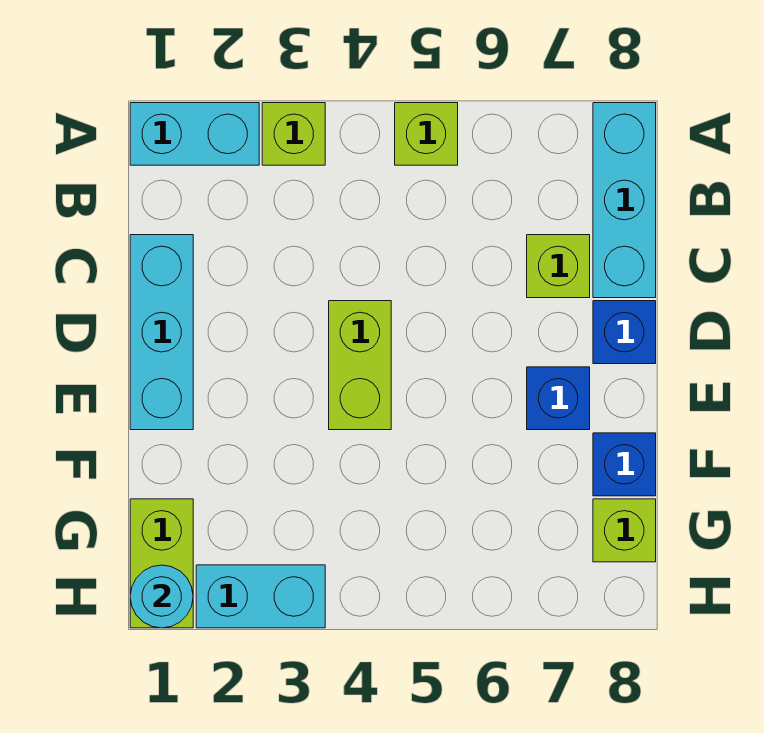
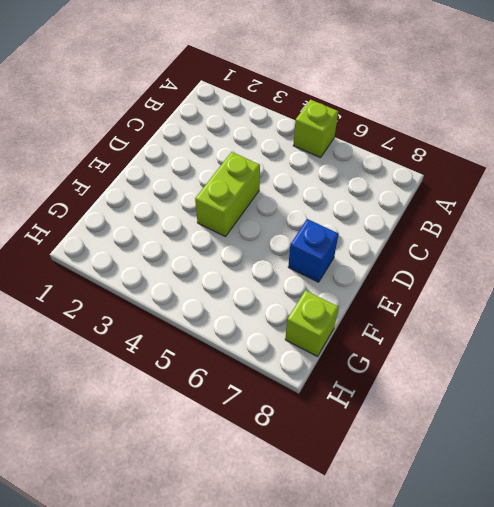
none -> cyan 1x2 brick [130,103,259,165]
none -> lime 1x1 brick [262,103,325,165]
none -> cyan 1x3 brick [593,103,656,298]

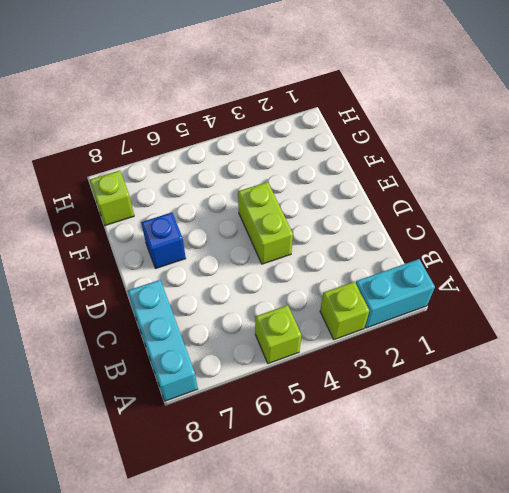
none -> cyan 1x3 brick [130,235,193,430]
none -> lime 1x1 brick [527,235,590,298]
none -> blue 1x1 brick [593,301,656,364]

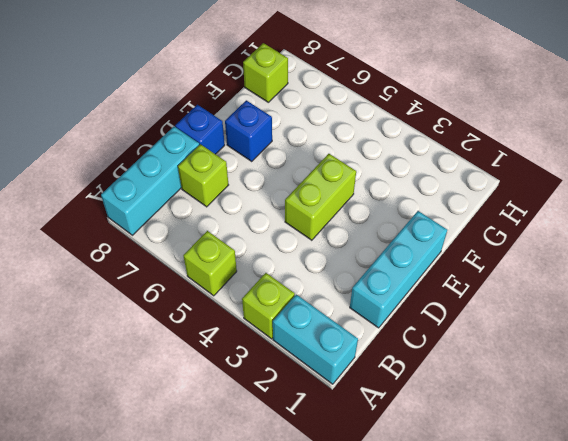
none -> blue 1x1 brick [593,433,656,496]
none -> lime 1x2 brick [130,499,193,628]
none -> cyan 1x2 brick [196,565,325,628]

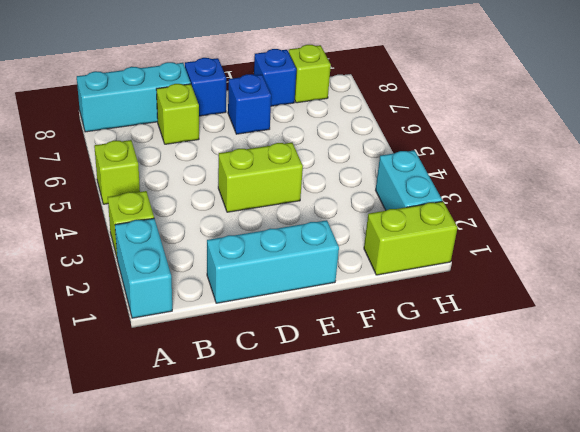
none -> cyan 1x1 round brick [130,565,193,628]

